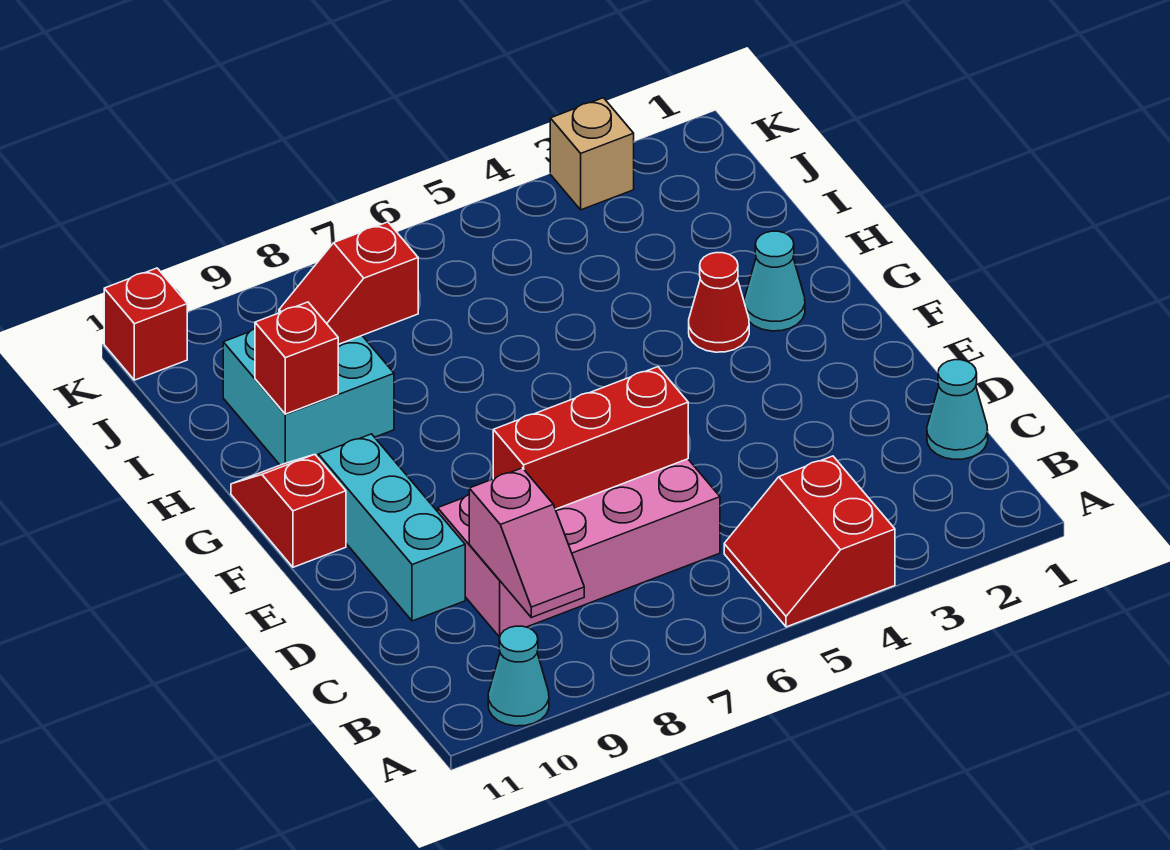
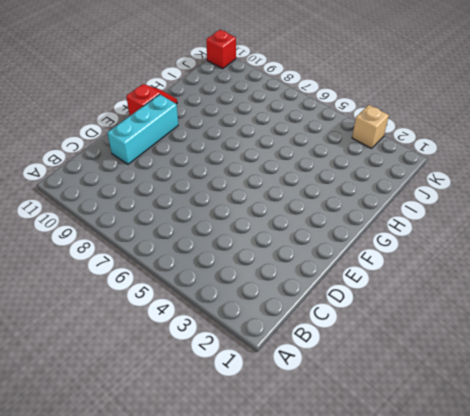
none -> red 2x2 slope [724,456,895,627]
none -> cyan 1x1 cone [488,626,549,726]
none -> cyan 1x1 cone [927,360,988,459]

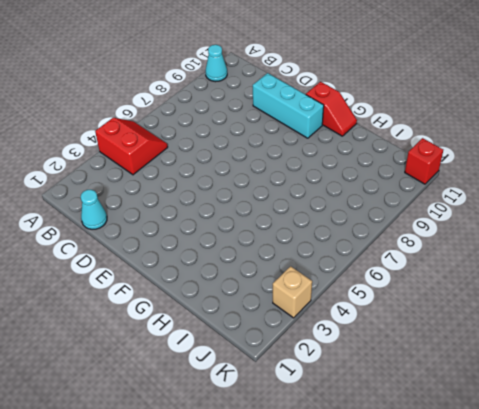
none -> pink 2x4 brick [438,459,720,637]
none -> cyan 1x1 cone [744,231,805,331]
none -> red 1x1 cone [689,253,749,352]

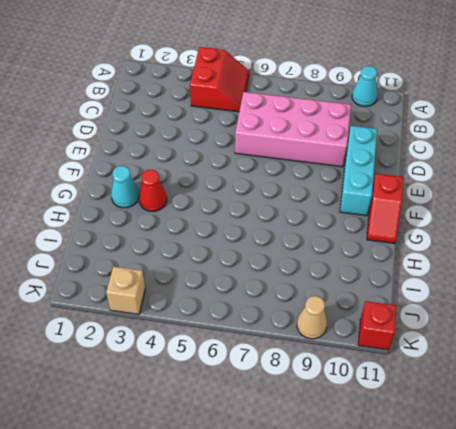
tan 1x1 cone [297,296,327,339] -> none
none -> cyan 1x1 cone [927,360,988,459]
none -> cyan 2x2 brick [223,329,394,465]
none -> pink 1x2 slope [469,468,584,617]

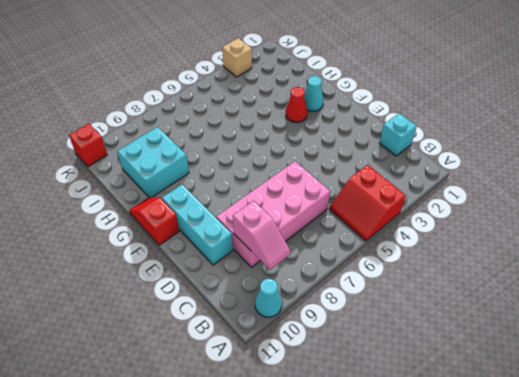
cyan 1x1 brick [379,113,417,156] -> cyan 1x1 cone [927,360,988,459]
none -> red 1x3 brick [493,367,688,509]
none -> red 1x1 brick [255,302,338,414]
none -> red 1x2 slope [279,222,418,344]

